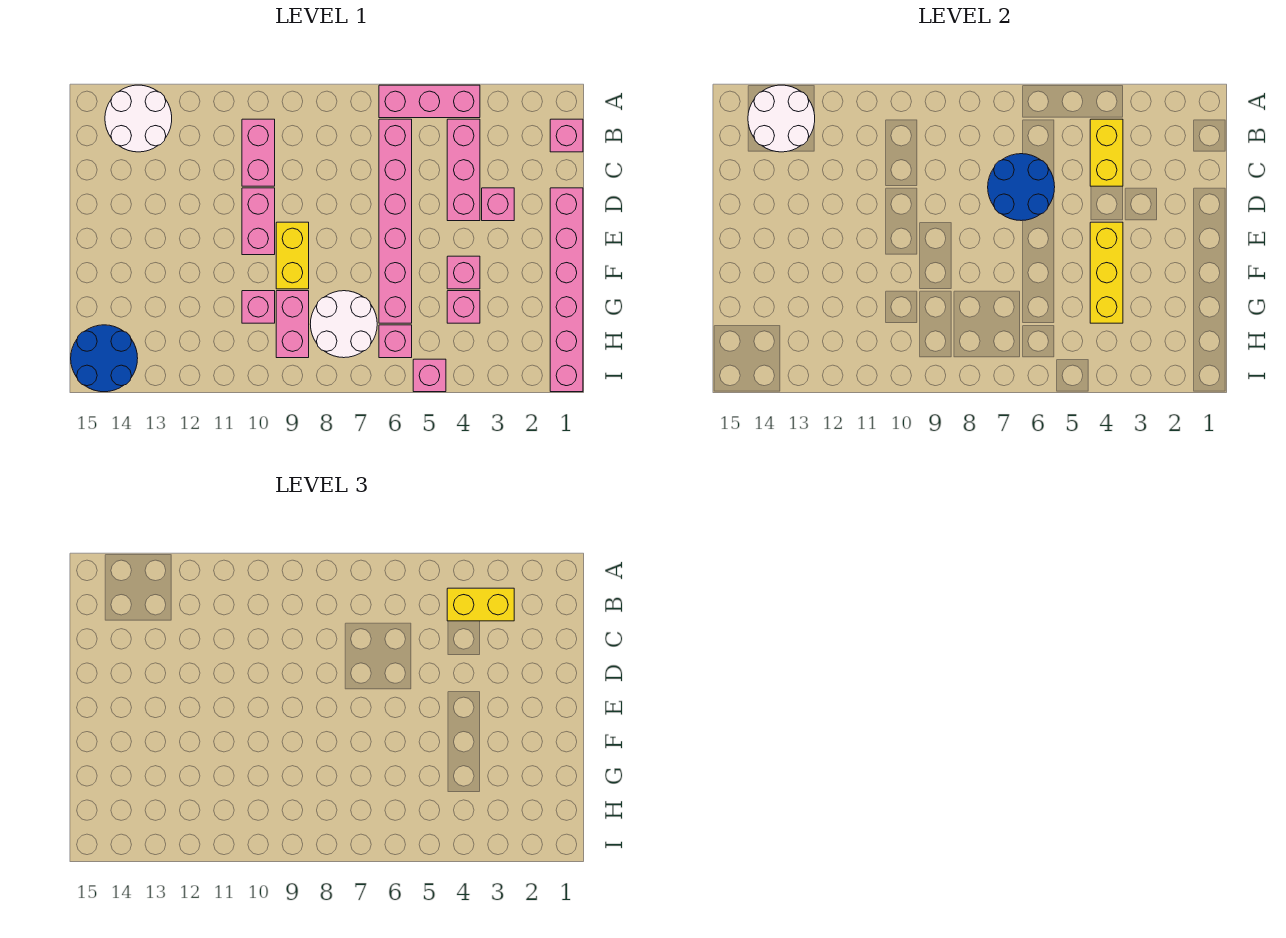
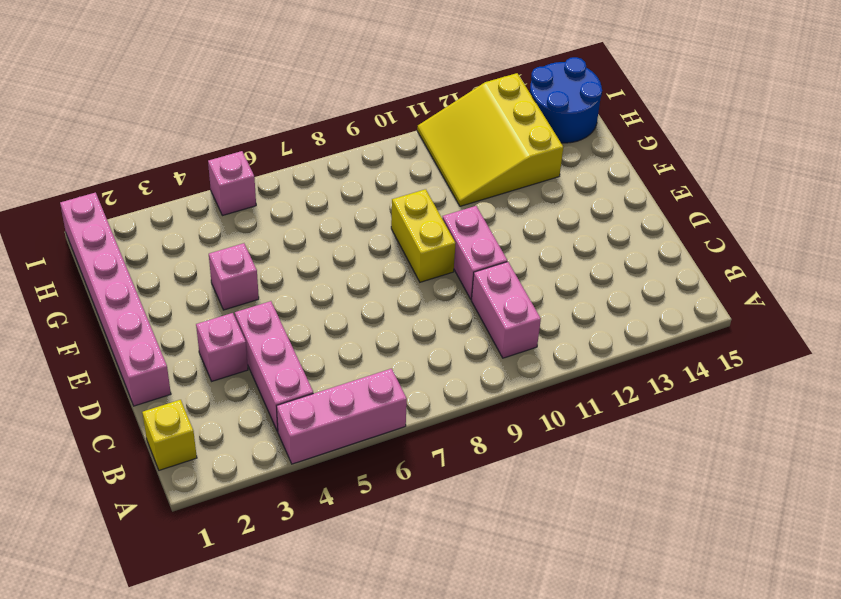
yellow 1x1 brick [142,400,197,470] -> pink 1x1 brick [550,119,583,152]
yellow 3x3 slope [417,73,563,206] -> none
none -> white 2x2 round brick [105,85,172,152]
none -> pink 1x6 brick [379,119,412,323]
none -> pink 1x1 brick [447,291,480,323]

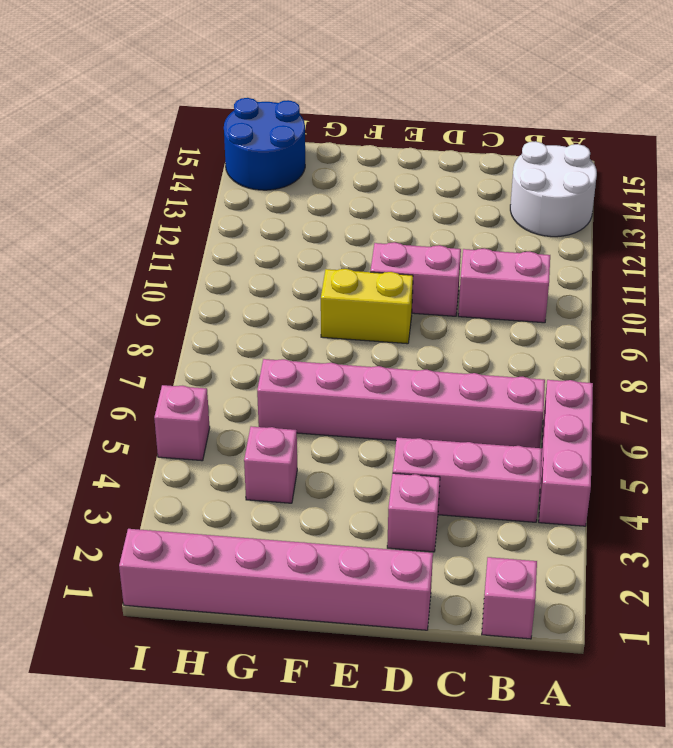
none -> pink 1x1 brick [447,256,480,289]
none -> white 2x2 round brick [310,291,377,358]
none -> pink 1x2 brick [276,291,309,358]

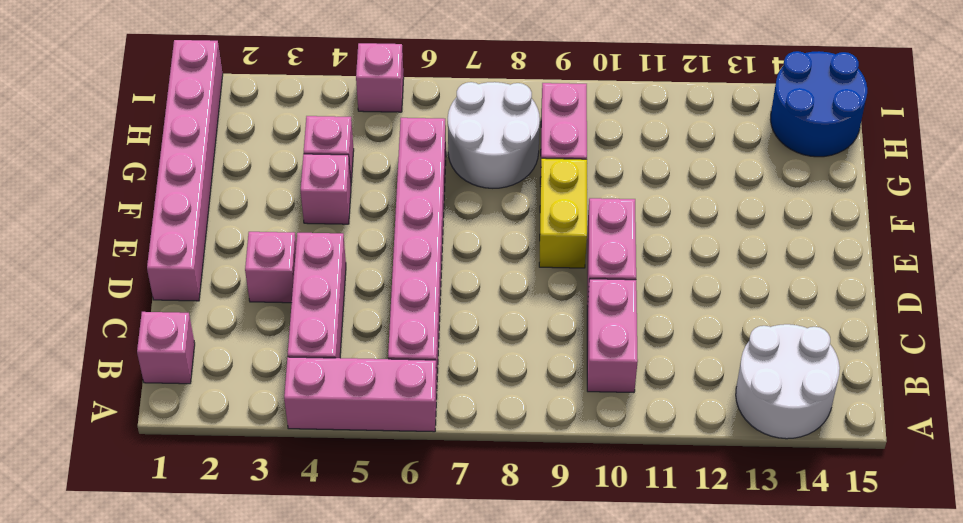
none -> pink 1x1 brick [242,291,275,323]
none -> pink 1x1 brick [379,325,412,358]
none -> white 2x2 round brick [748,85,815,152]

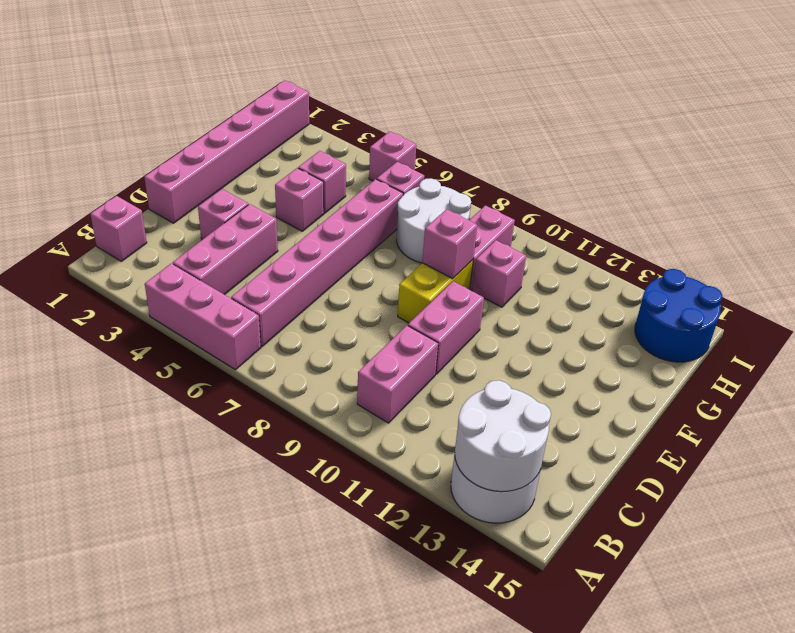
pink 1x1 brick [422,209,477,279] -> none
none -> yellow 1x2 brick [1090,119,1123,186]
none -> blue 2x2 round brick [988,154,1055,221]
none -> yellow 1x3 brick [1090,222,1123,323]

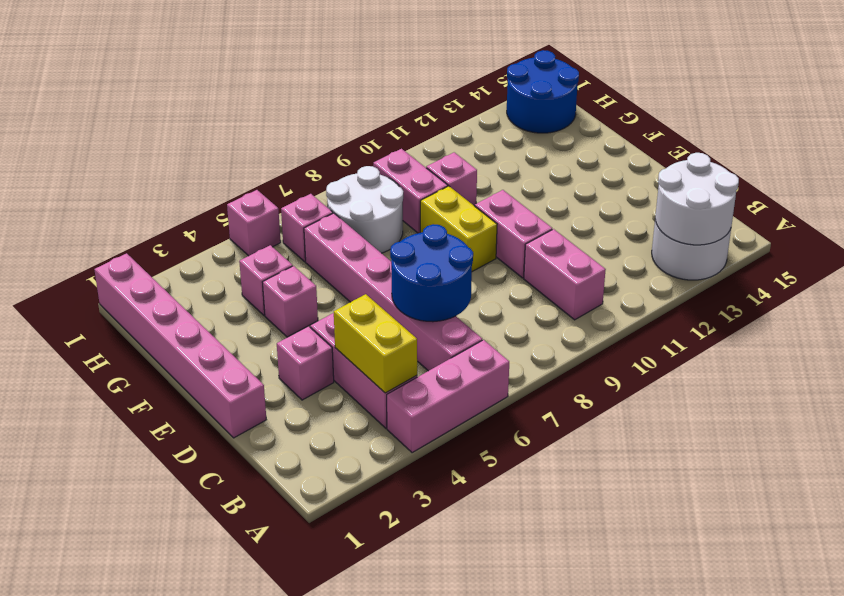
none -> pink 1x1 brick [550,119,583,152]
none -> yellow 1x3 brick [1090,222,1123,323]
none -> yellow 1x2 brick [447,588,514,621]

